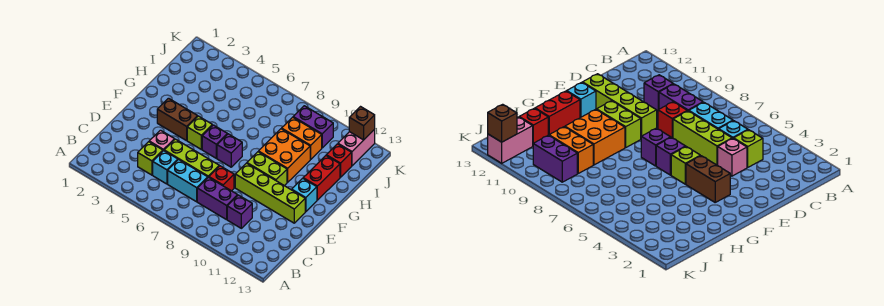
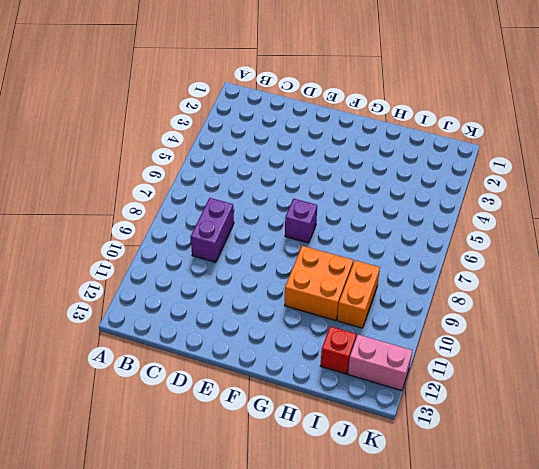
none -> lime 1x1 brick [138,142,163,175]
none -> cyan 1x1 brick [153,151,178,184]
none -> cyan 1x2 brick [168,160,208,202]

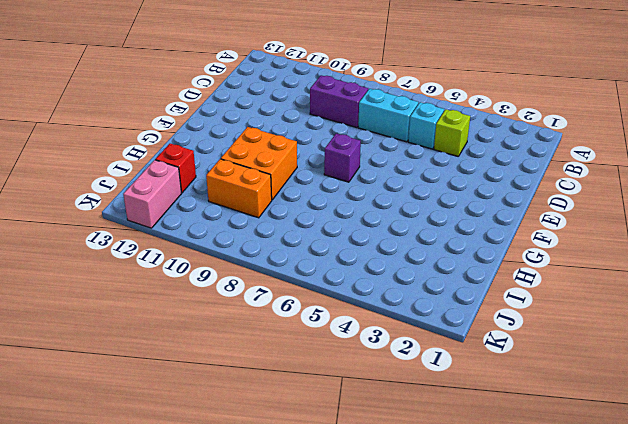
none -> purple 1x1 brick [227,195,252,228]
none -> pink 1x1 brick [149,130,174,151]
none -> lime 1x3 brick [164,139,219,177]

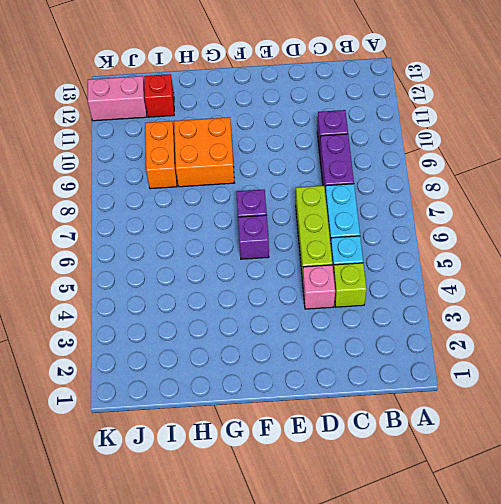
none -> red 1x1 brick [209,166,234,191]
none -> lime 1x4 brick [235,163,305,223]
none -> brown 1x2 brick [157,98,198,141]

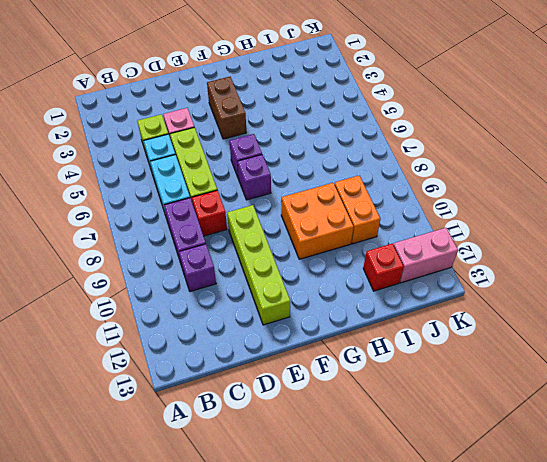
none -> lime 1x1 brick [187,116,212,149]
none -> lime 1x2 brick [247,152,287,186]
none -> cyan 1x1 brick [292,178,317,212]

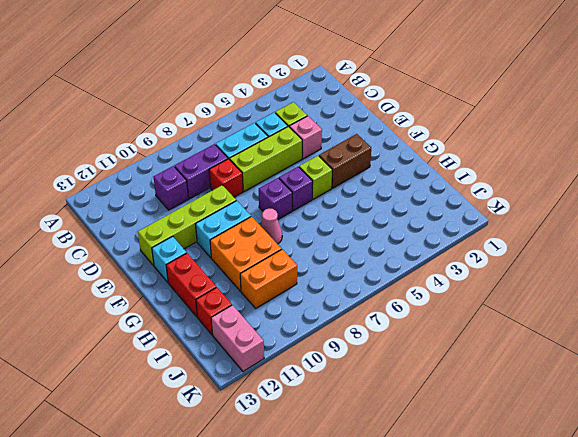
cyan 1x2 brick [196,201,251,258] -> lime 1x2 brick [247,152,287,186]
pink 1x1 cone [260,208,282,244] -> none
none -> purple 1x2 brick [293,106,333,148]
none -> brown 1x1 brick [349,107,375,140]

